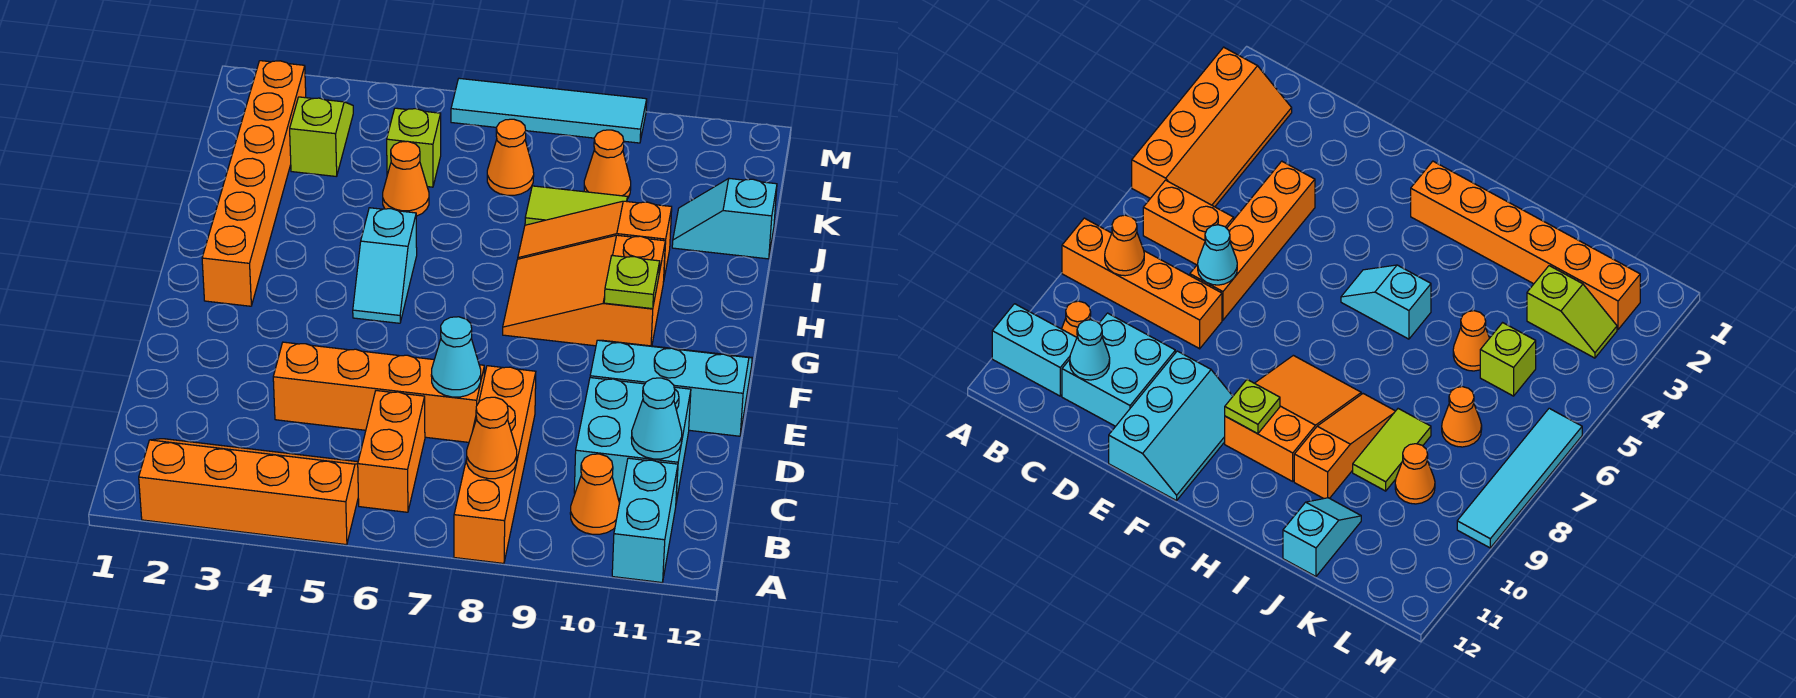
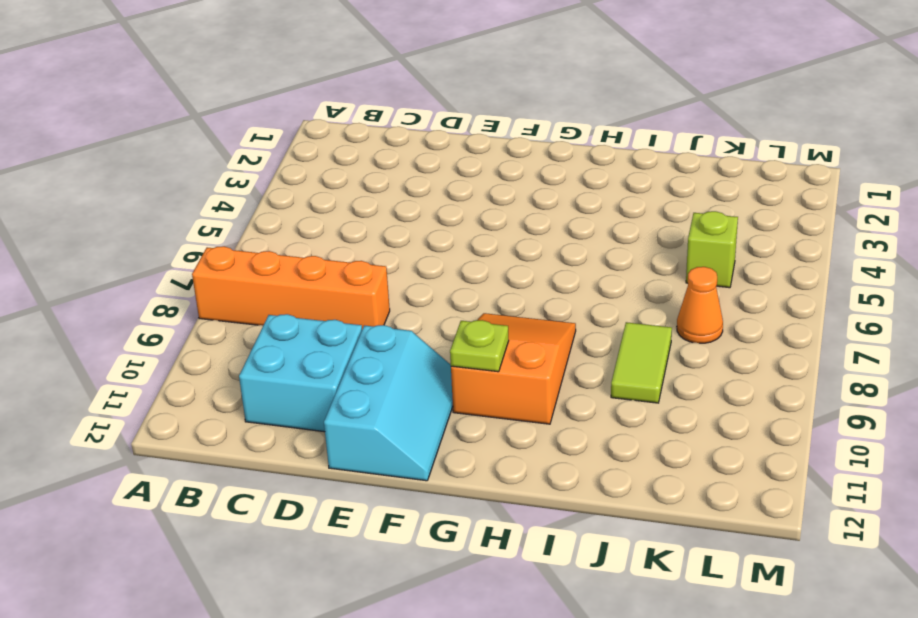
none -> orange 2x4 slope [139,439,358,545]
none -> cyan 1x2 brick [612,458,678,582]
none -> orange 1x2 brick [358,391,425,512]

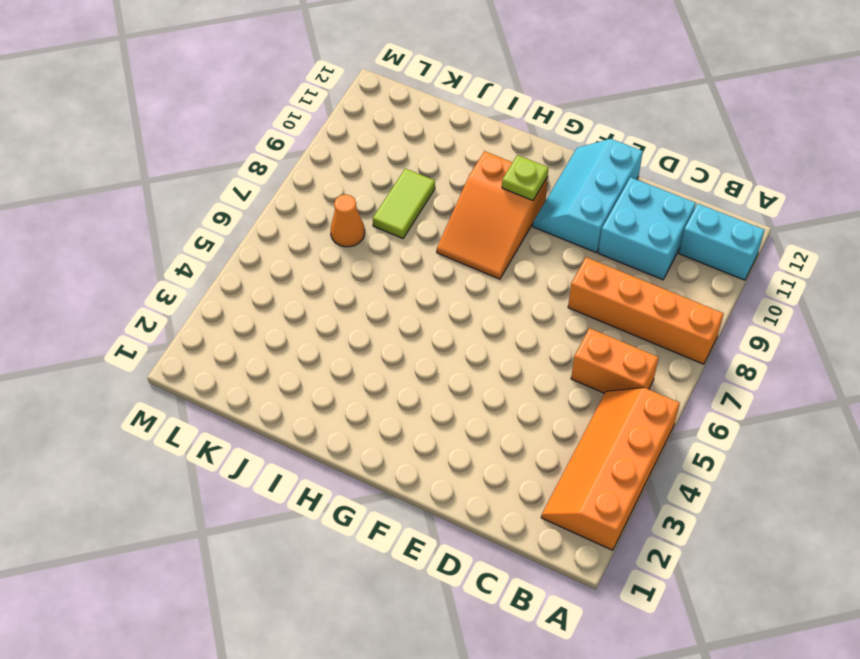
none -> orange 1x1 cone [570,454,619,534]
none -> orange 1x4 brick [273,342,484,442]
none -> orange 1x6 brick [202,61,306,306]

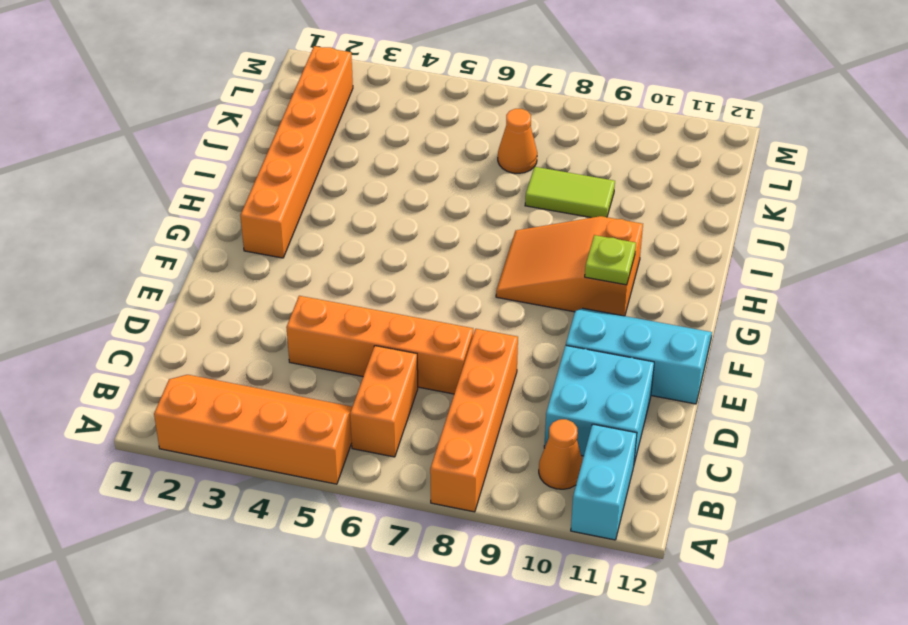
none -> cyan 1x2 slope [353,208,417,323]
none -> orange 1x3 slope [518,201,672,278]
none -> orange 1x1 cone [383,141,429,216]

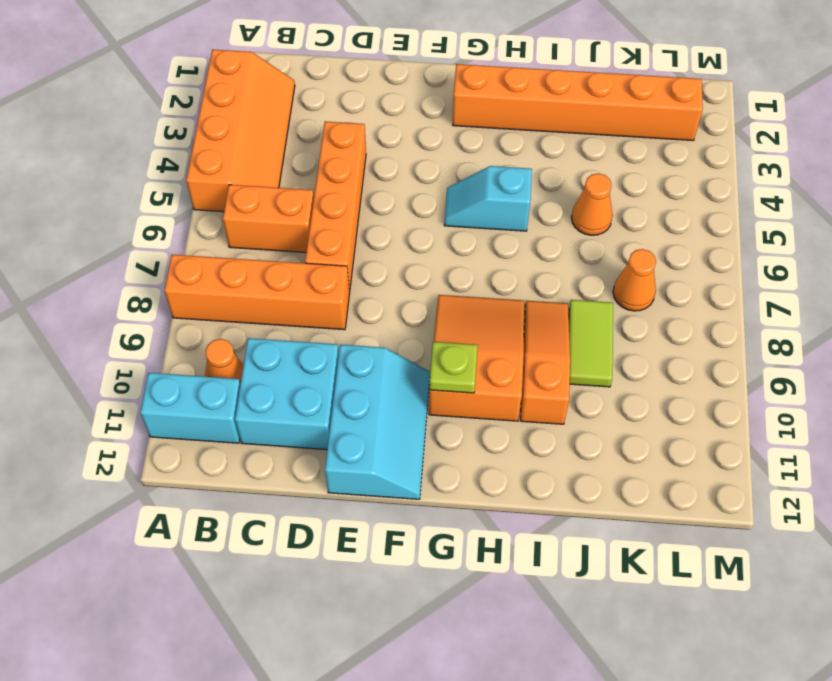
none -> cyan 1x2 slope [672,178,777,259]
none -> lime 1x2 slope [290,97,353,177]
none -> lime 1x1 brick [387,108,441,187]

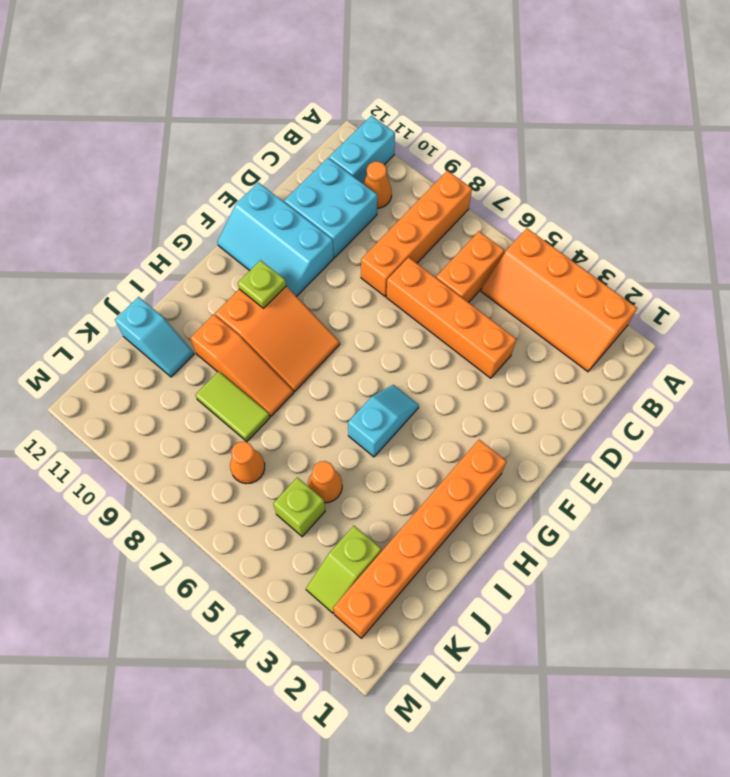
none -> orange 1x1 cone [584,130,631,199]
none -> cyan 1x4 tile [451,78,647,143]
none -> orange 1x1 cone [467,397,517,479]

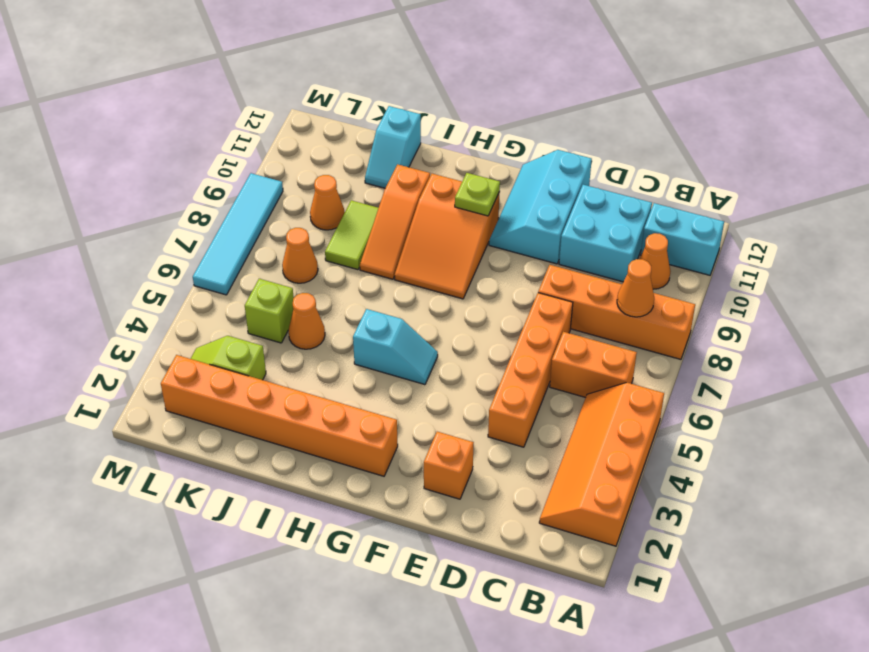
orange 1x1 brick [424,432,474,499] -> none
none -> cyan 1x1 cone [631,378,682,459]
none -> cyan 1x1 cone [431,317,481,397]

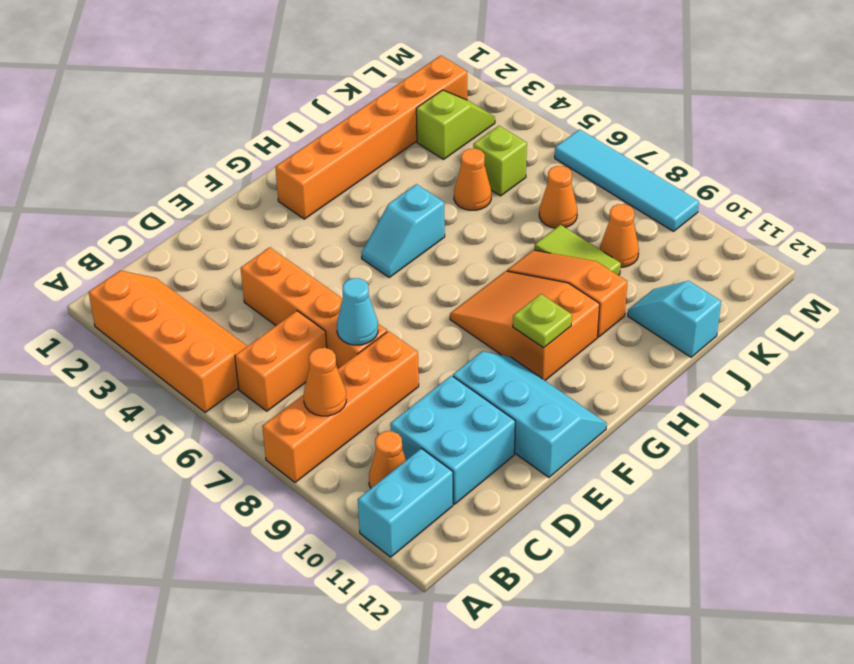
none -> cyan 1x1 cone [631,378,682,459]

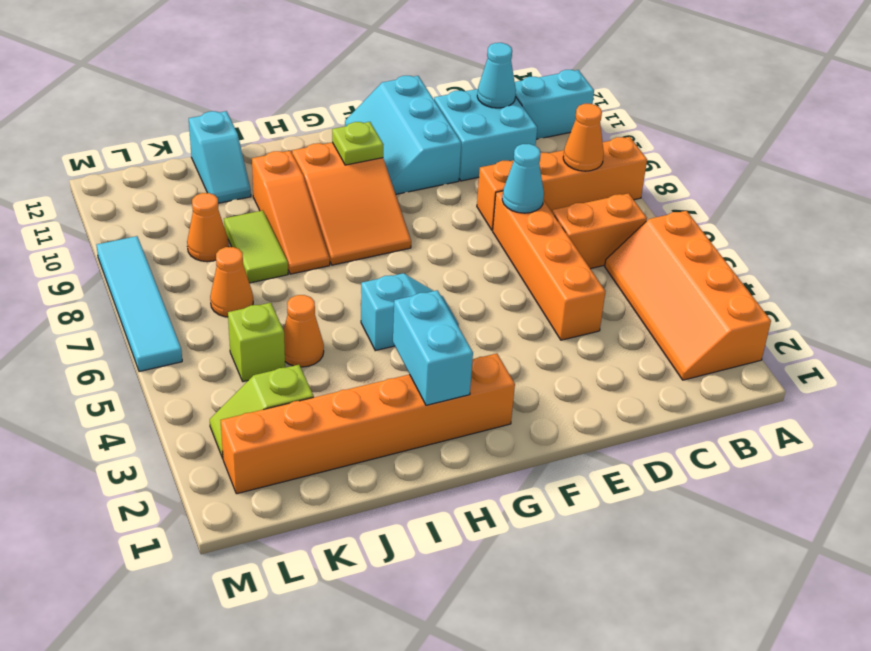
cyan 1x2 brick [393,290,473,405] -> none
none -> orange 1x1 cone [570,454,619,534]

